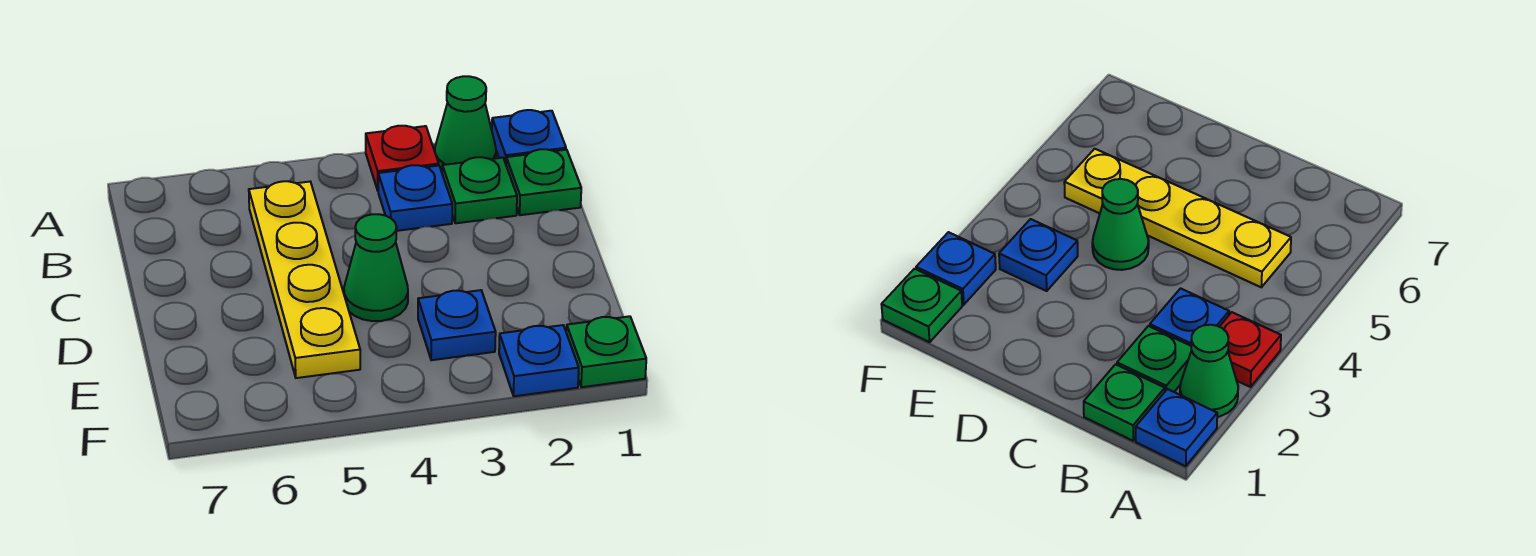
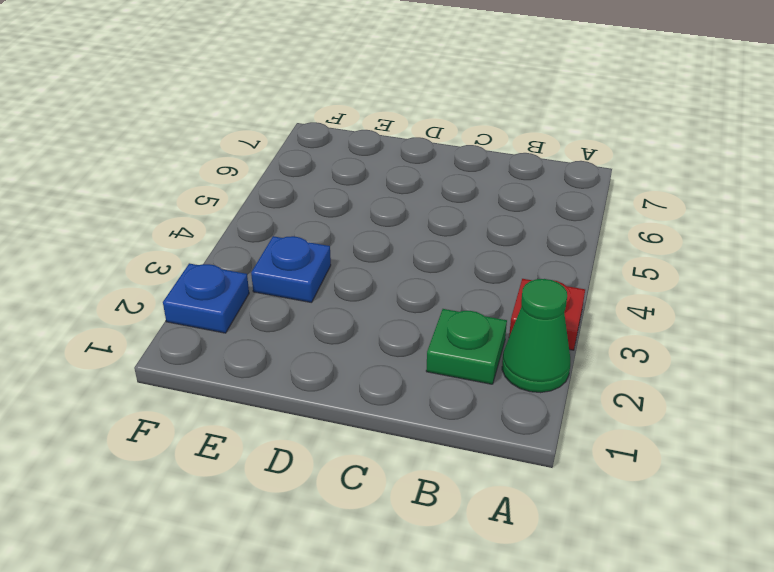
none -> blue 1x1 plate [492,110,566,164]
none -> green 1x1 plate [506,149,581,215]

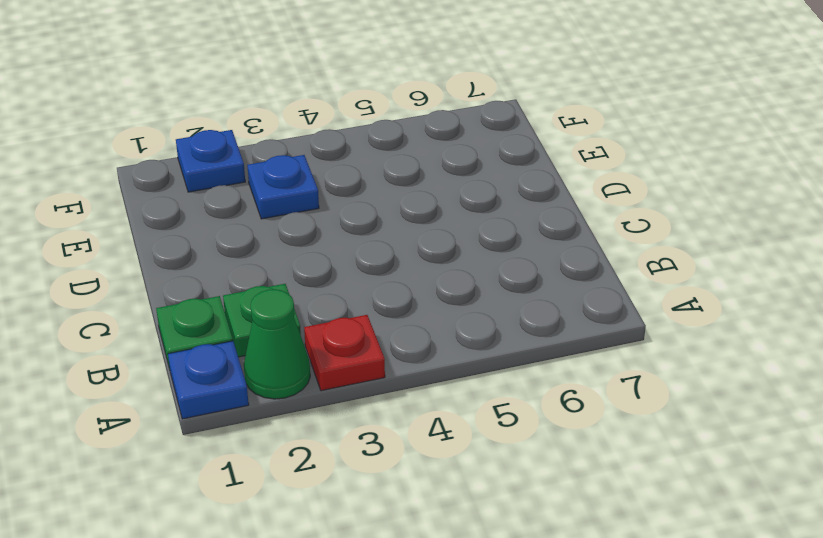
none -> blue 1x1 plate [378,165,452,231]
none -> yellow 1x4 plate [249,181,360,378]

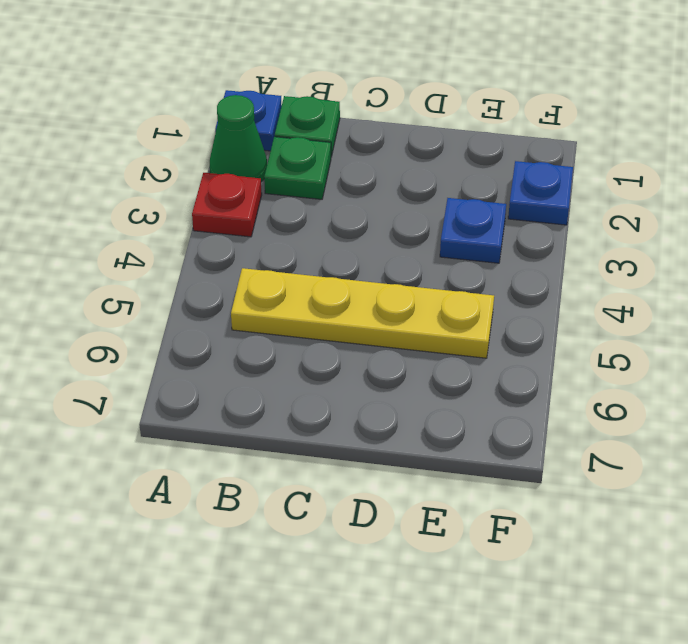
none -> blue 1x1 plate [378,165,452,231]
none -> green 1x1 cone [344,214,408,321]

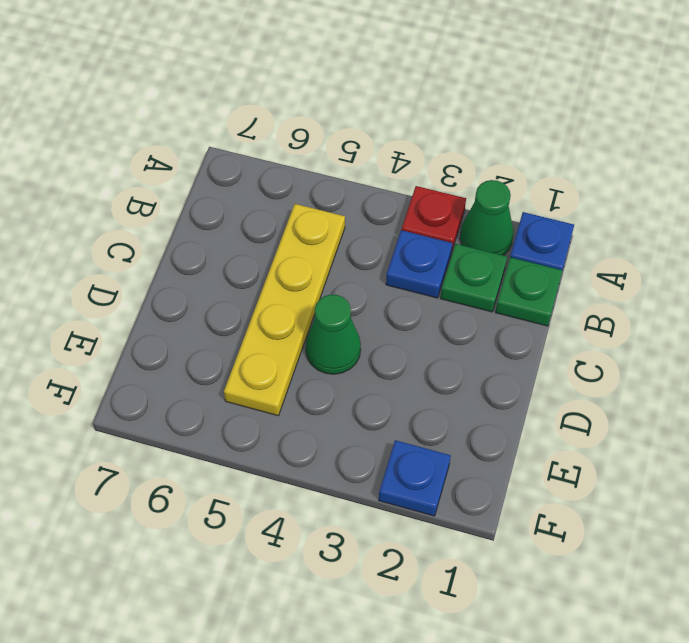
none -> blue 1x1 plate [418,290,496,360]
none -> green 1x1 plate [566,316,646,387]

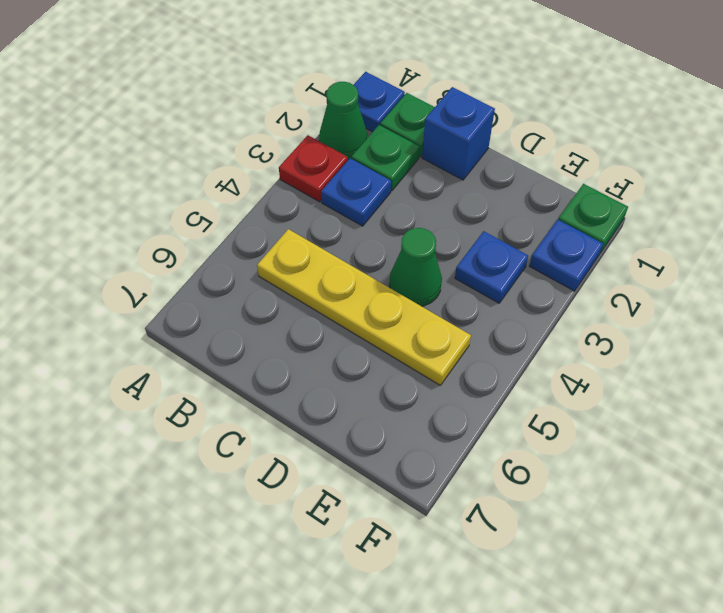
blue 1x1 brick [422,87,495,180] -> none

